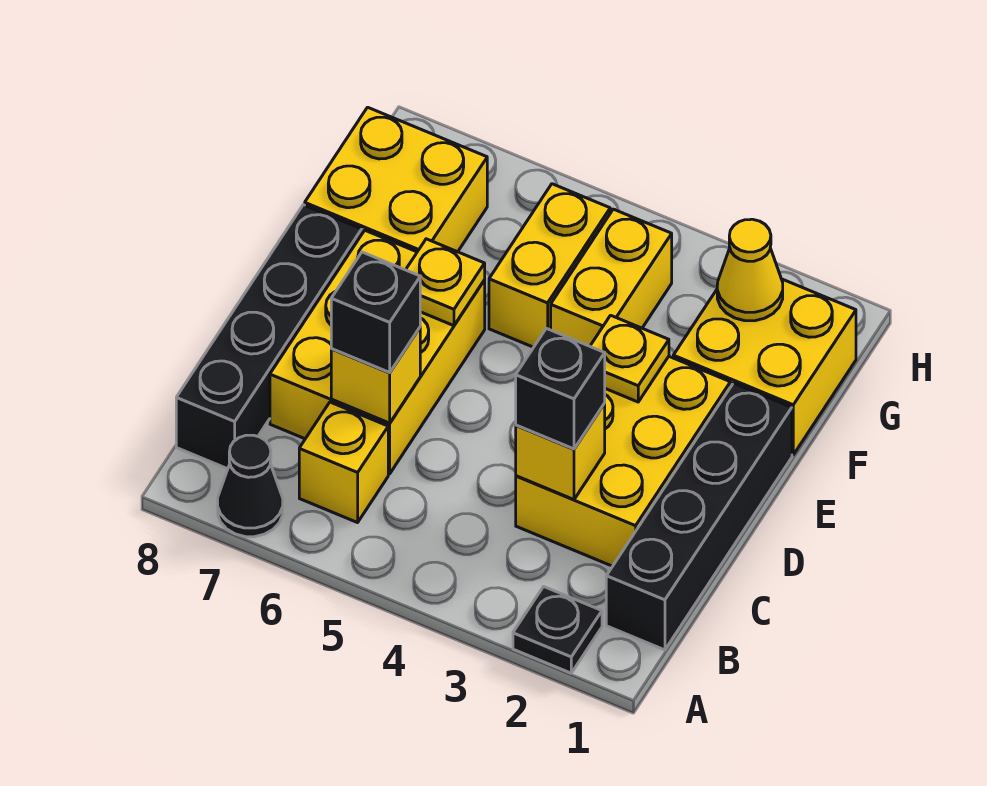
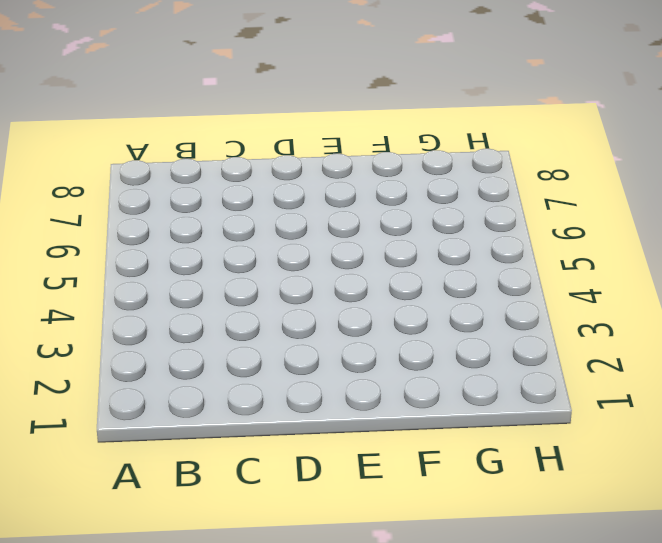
none -> black 1x1 plate [513,587,602,673]
none -> black 1x1 cone [218,435,283,537]
none -> black 1x4 brick [606,383,792,650]

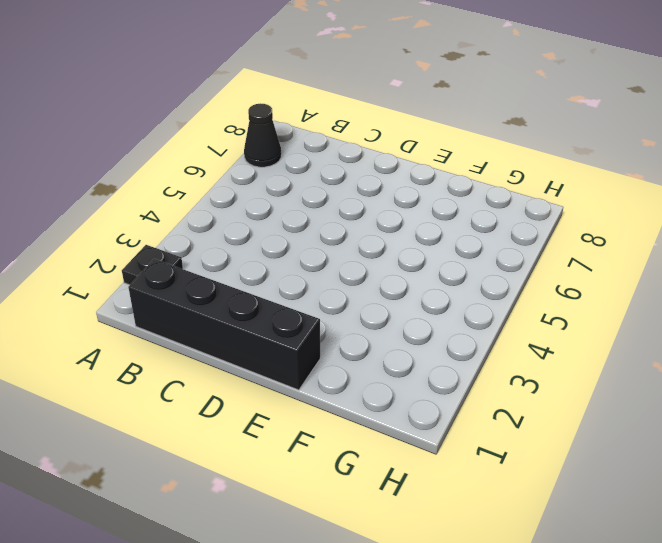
none -> yellow 1x1 brick [299,402,388,523]
none -> black 1x4 brick [176,205,362,469]
none -> yellow 2x3 brick [516,357,730,566]

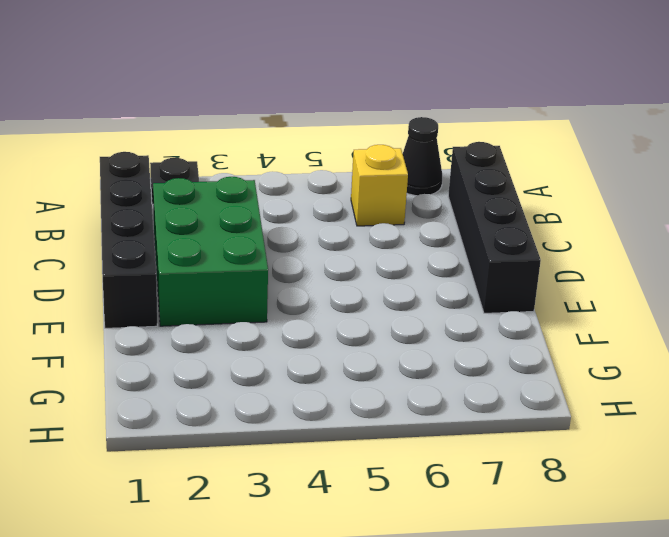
green 2x3 brick [153,177,268,326] -> yellow 2x3 brick [516,357,730,566]
none -> yellow 2x3 brick [270,231,485,474]
none -> yellow 2x2 brick [673,279,856,455]
none -> yellow 1x2 brick [551,209,672,346]

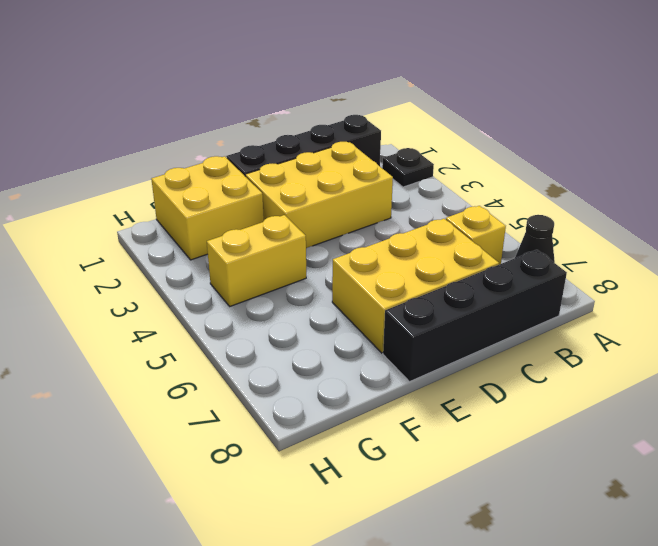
none -> yellow 1x2 brick [489,184,610,347]
none -> yellow 2x2 brick [305,107,487,252]
none -> yellow 1x1 brick [516,403,605,500]

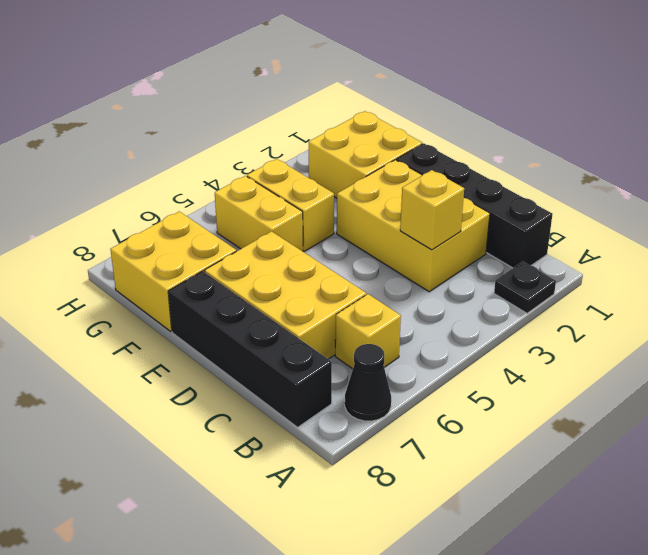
none -> yellow 1x1 brick [331,328,420,423]
none -> yellow 1x1 plate [590,315,669,402]
none -> yellow 1x1 plate [406,239,485,326]

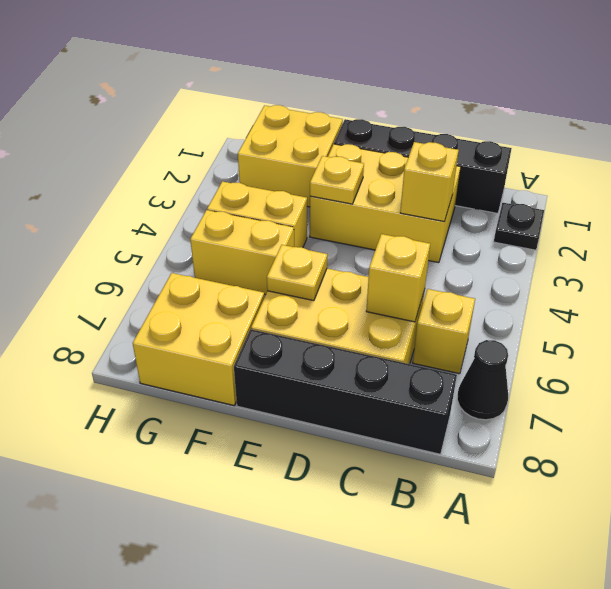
none -> yellow 1x1 cone [717,219,783,321]
none -> black 1x1 brick [516,328,605,449]
none -> black 1x1 brick [331,252,420,372]

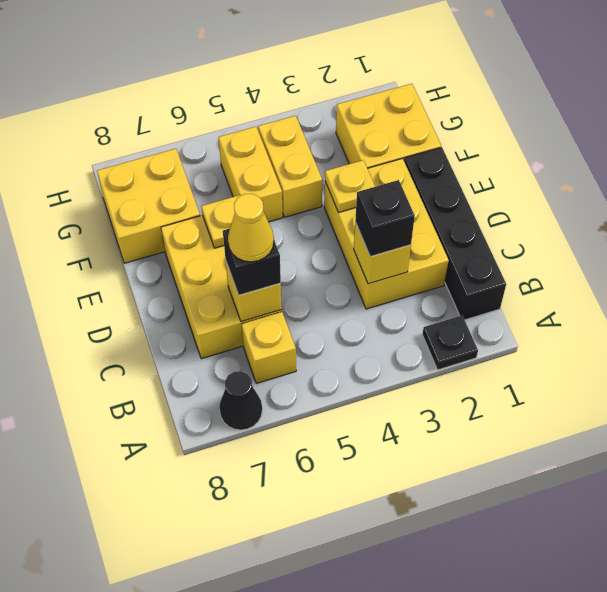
yellow 1x1 cone [228,194,274,262] -> yellow 1x1 cone moved to [717,219,783,321]
none -> black 1x4 brick [176,205,362,469]

